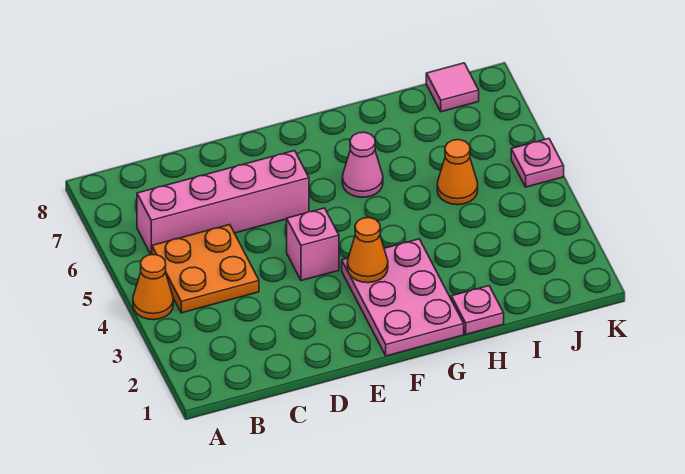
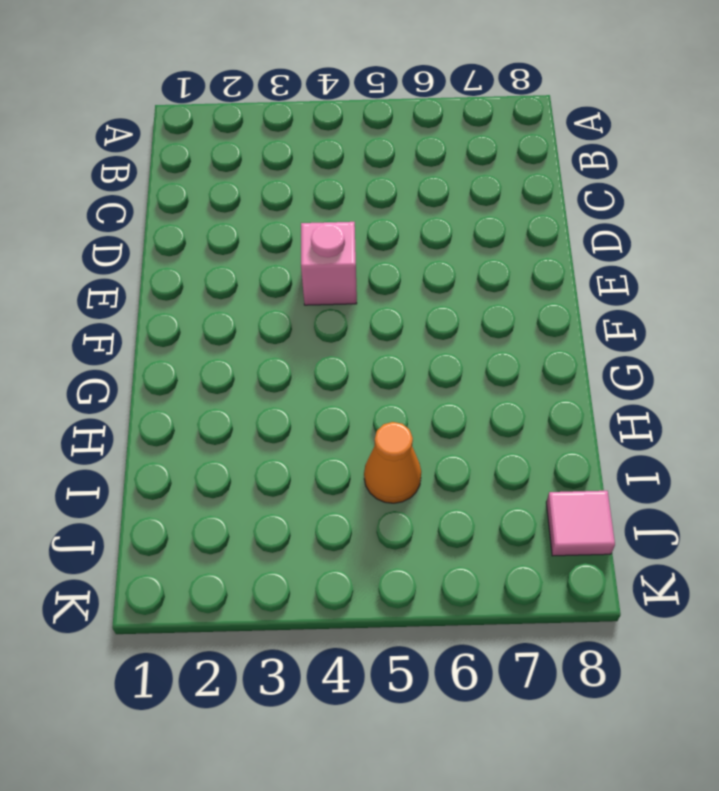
none -> orange 1x1 cone [133,255,173,320]
none -> orange 2x2 plate [152,225,259,313]

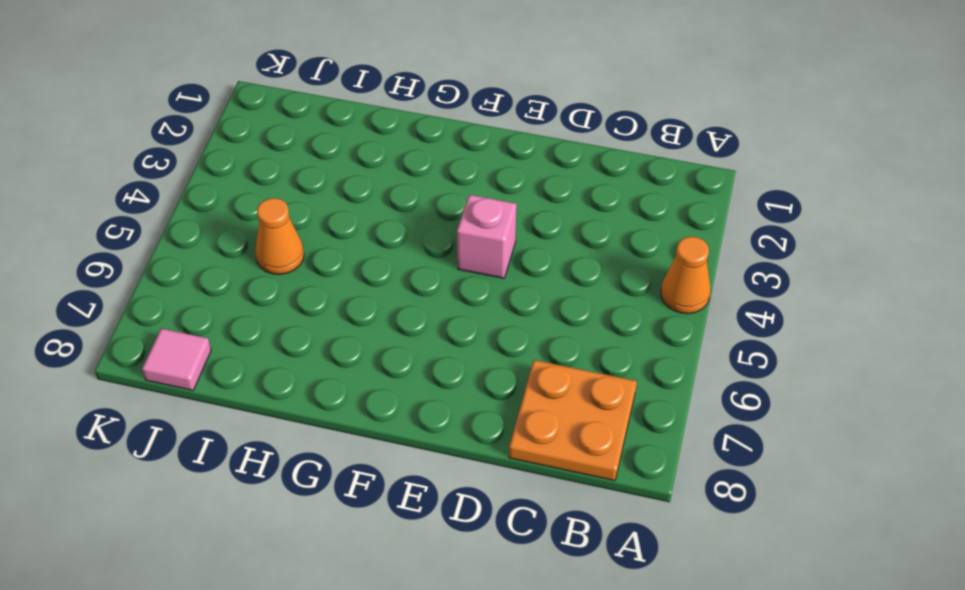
orange 2x2 plate [509,360,637,481] -> orange 2x2 plate moved to [152,225,259,313]
none -> pink 1x4 brick [137,151,309,255]
none -> pink 2x3 plate [342,239,464,356]

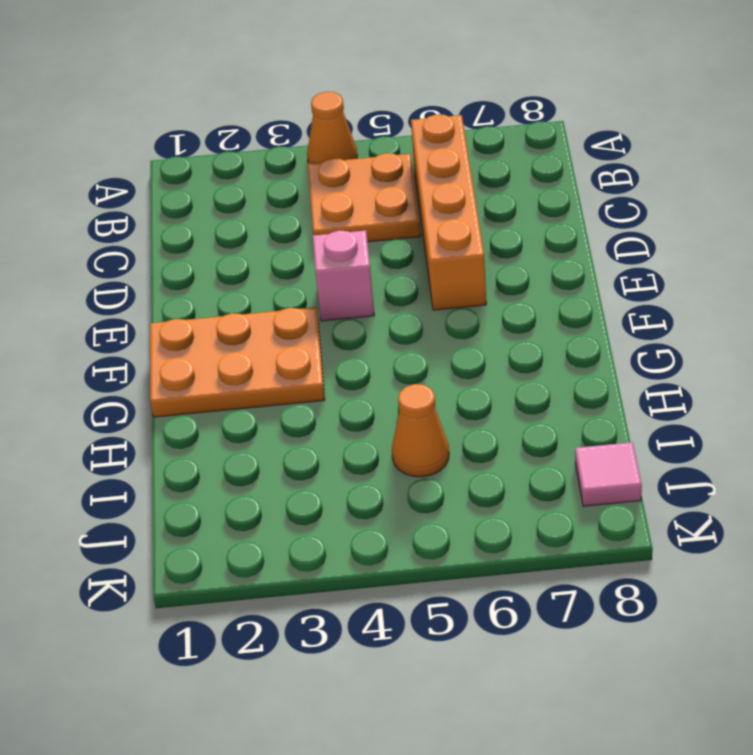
orange 1x4 brick [411,114,486,310] -> pink 1x4 brick [137,151,309,255]
orange 2x3 plate [150,307,325,417] -> pink 2x3 plate [342,239,464,356]
none -> pink 1x1 cone [342,132,383,197]
none -> pink 1x1 plate [451,286,504,334]

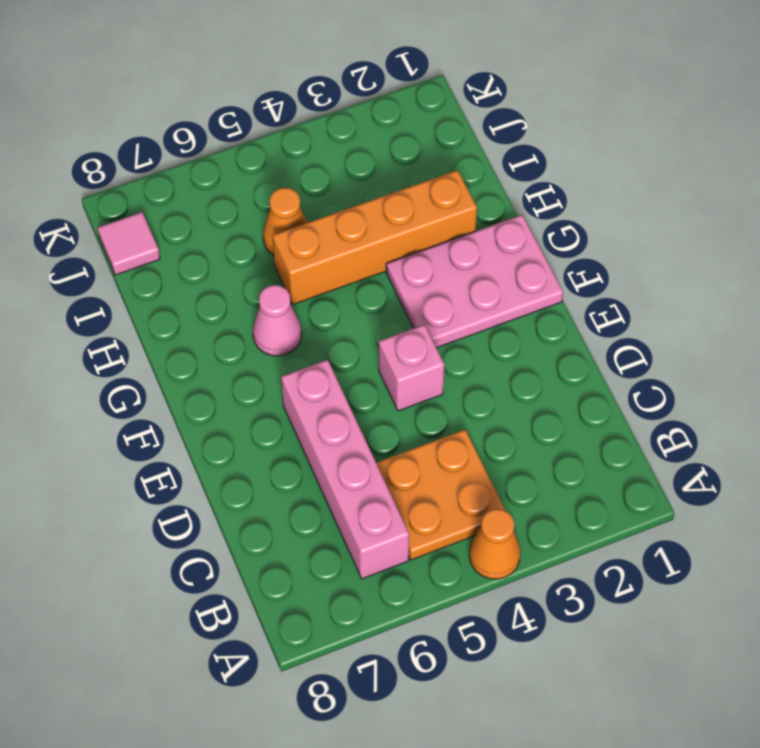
orange 1x4 brick [272,170,477,305] -> none
none -> pink 1x1 plate [451,286,504,334]
none -> pink 1x1 plate [511,138,564,187]

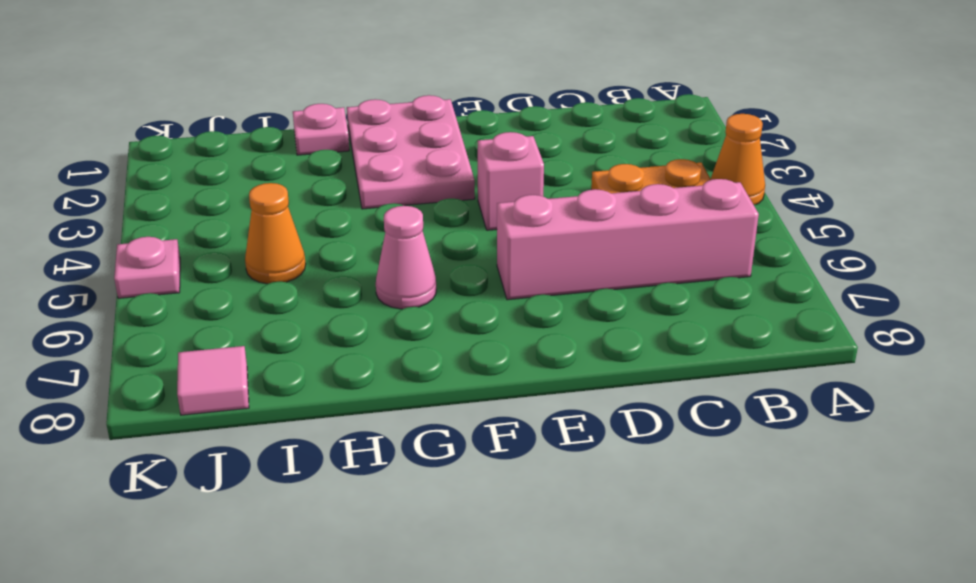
none -> orange 1x1 cone [347,218,388,283]

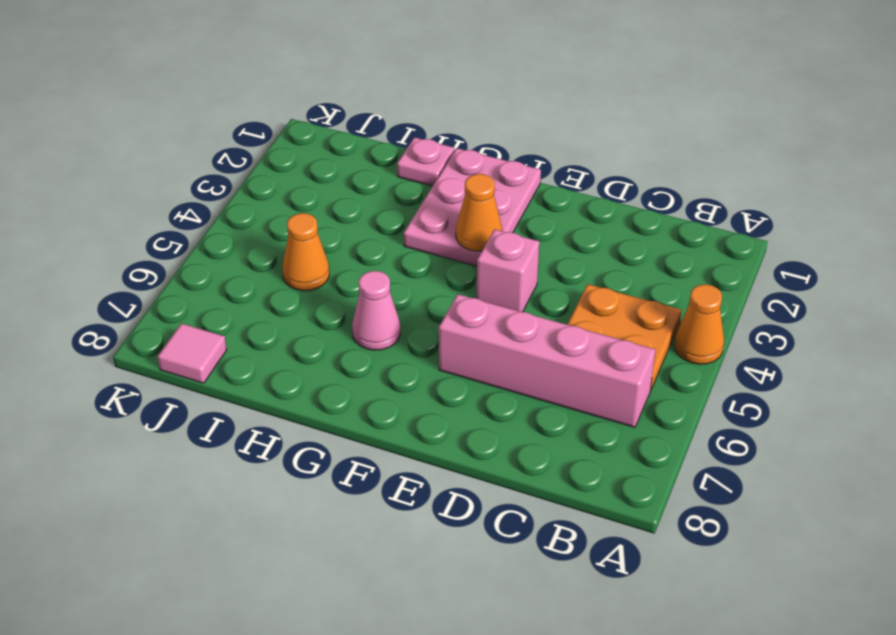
none -> pink 1x1 plate [511,138,564,187]

